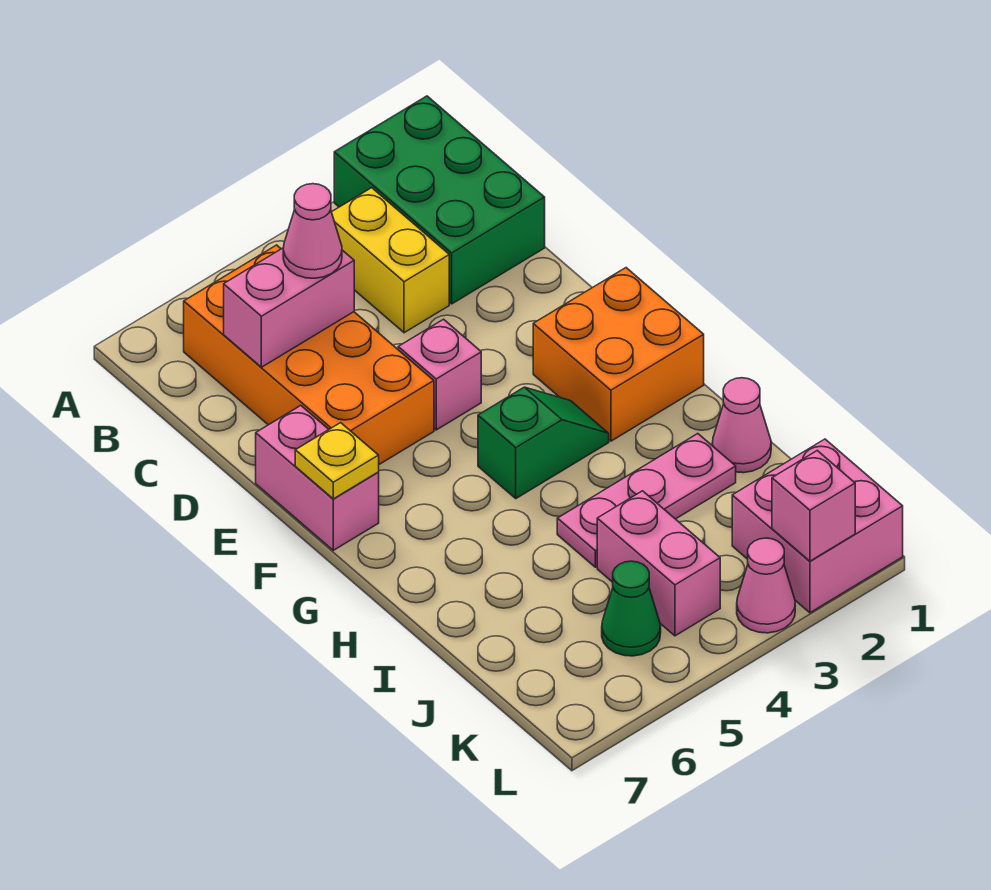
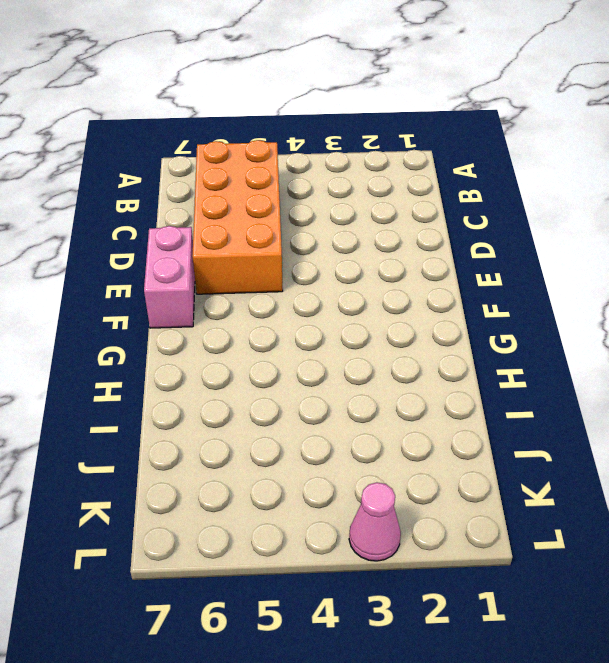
none -> green 2x3 brick [334,96,545,304]
none -> yellow 1x2 brick [332,188,449,333]
none -> pink 1x1 brick [398,319,481,430]

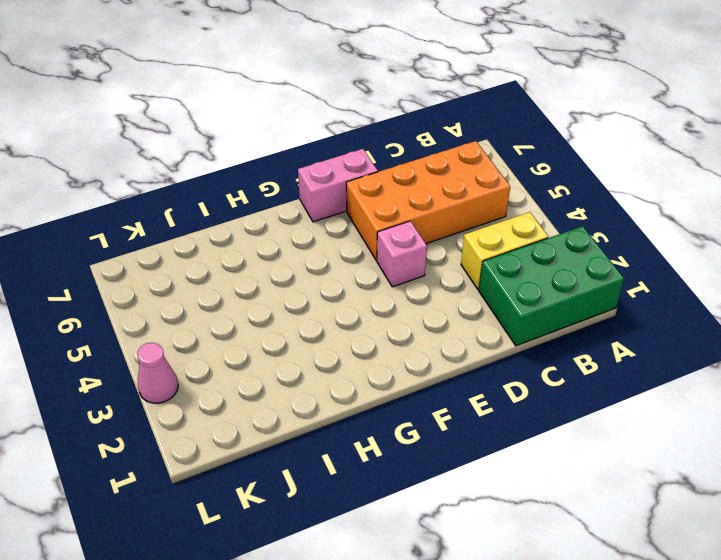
none -> orange 2x2 brick [533,268,704,441]
none -> green 1x2 slope [478,387,609,498]
none -> pink 1x1 cone [712,378,771,473]

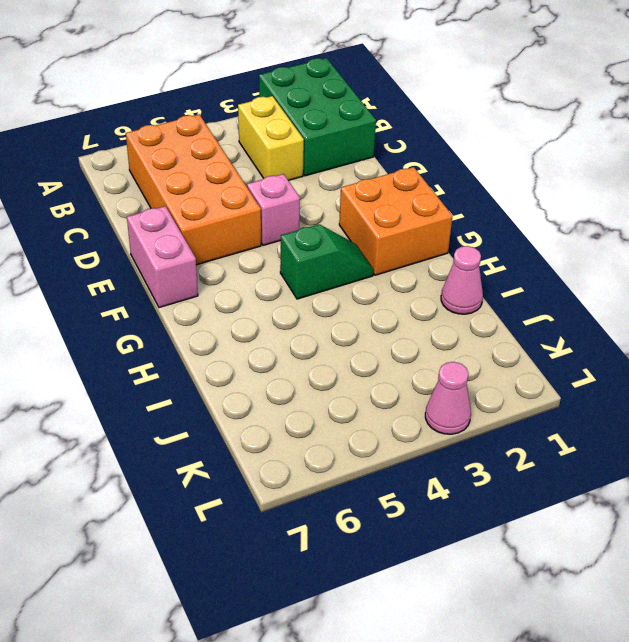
none -> pink 1x3 plate [557,434,736,567]
none -> pink 1x2 brick [597,491,720,636]
none -> pink 2x2 brick [732,439,903,613]

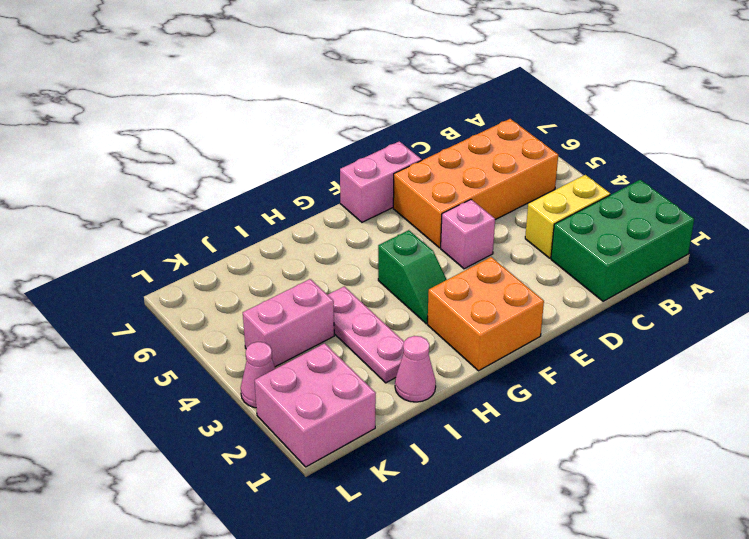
none -> green 1x1 cone [602,561,661,656]
none -> pink 1x2 brick [224,248,354,367]
none -> yellow 1x1 plate [295,423,379,499]

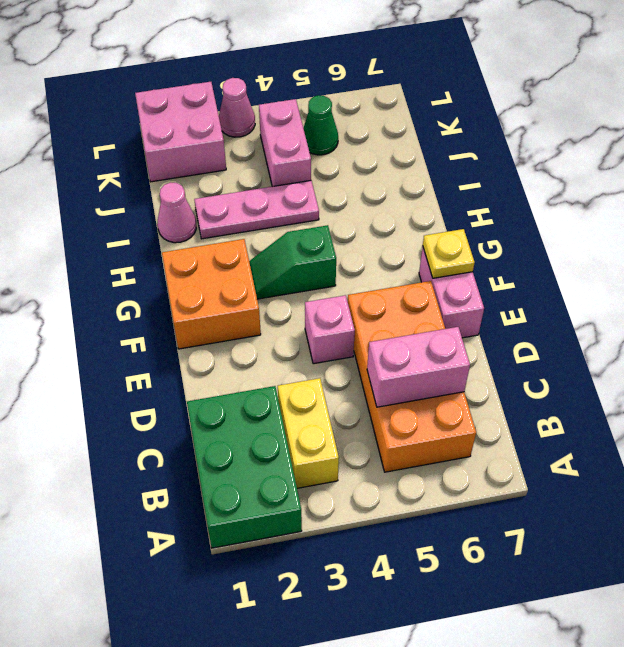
none -> pink 1x1 brick [772,451,855,561]
none -> pink 1x1 cone [283,184,342,278]

